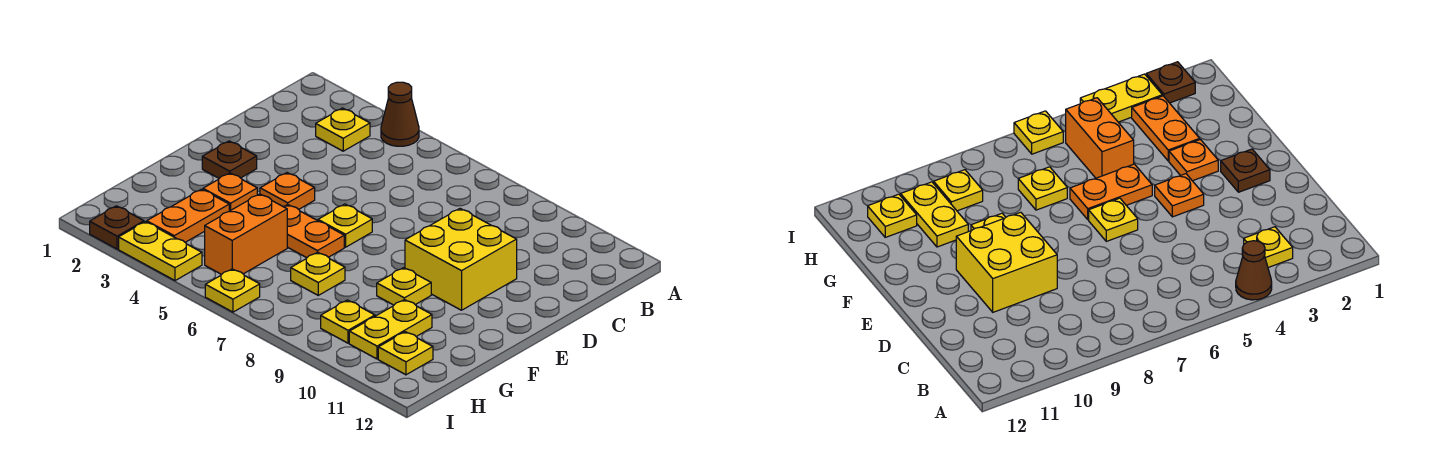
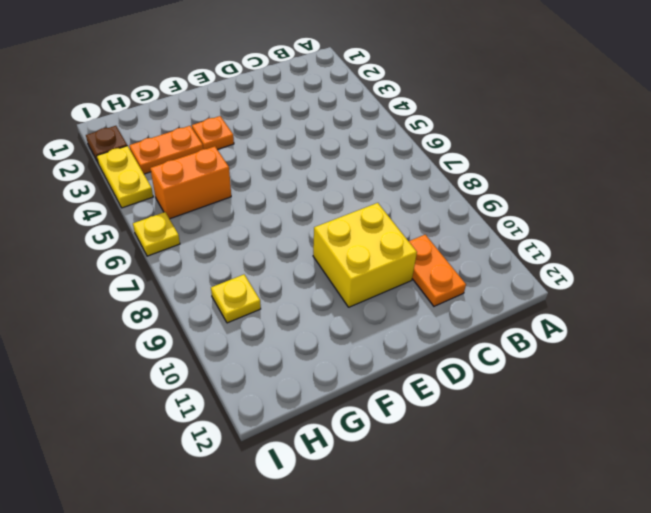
orange 1x2 plate [409,235,466,306] -> orange 1x2 plate moved to [283,205,344,258]
none -> brown 1x1 cone [381,82,419,146]
none -> yellow 1x1 plate [316,108,370,151]
none -> brown 1x1 plate [202,141,257,178]

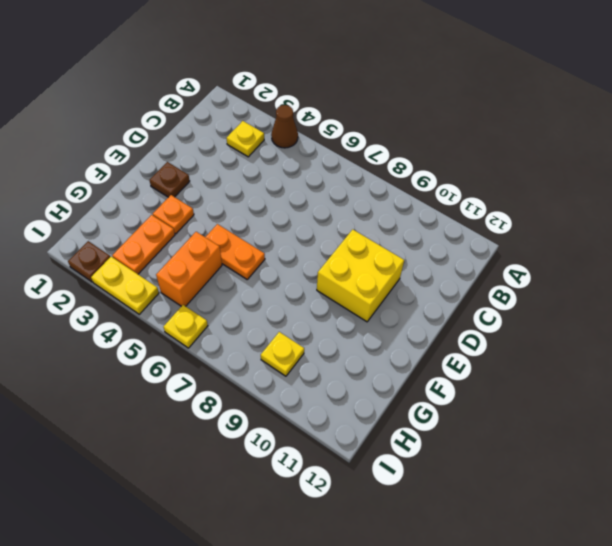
none -> orange 1x1 plate [260,173,315,209]
none -> yellow 1x1 plate [318,204,372,247]
none -> yellow 1x1 plate [377,268,431,305]

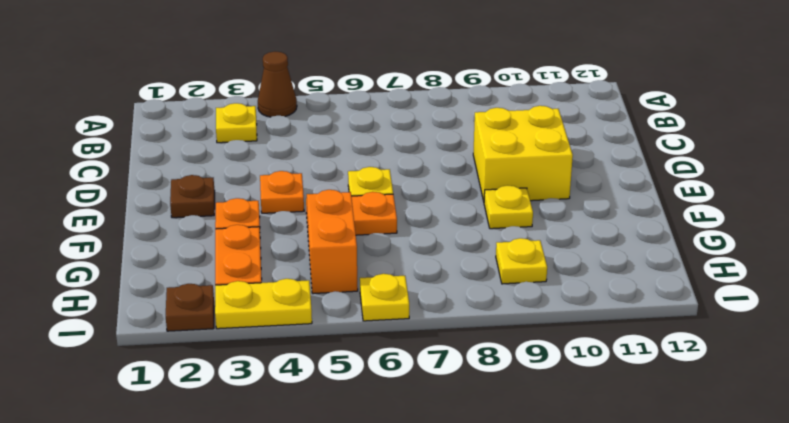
none -> yellow 1x1 plate [291,252,345,295]
none -> yellow 1x2 plate [349,300,432,359]
none -> yellow 1x1 plate [378,332,433,375]

